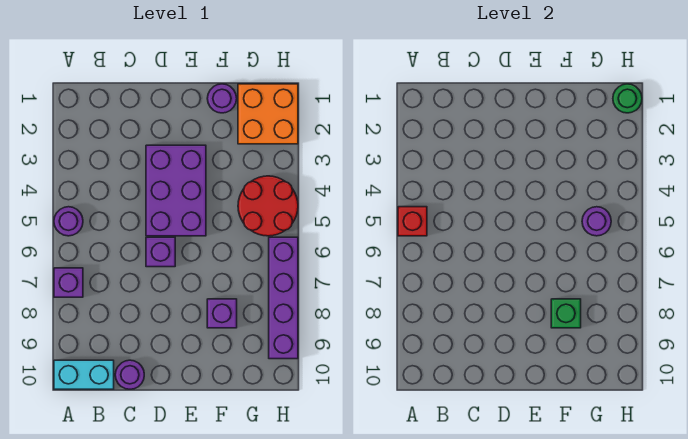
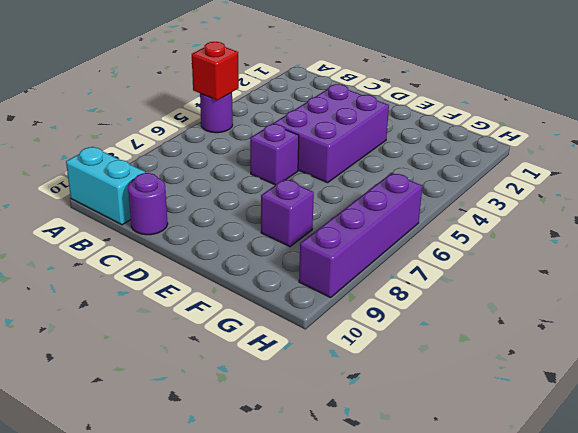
none -> purple 1x1 brick [54,268,83,297]
none -> purple 1x1 round brick [207,84,237,113]
none -> orange 2x2 brick [238,84,298,144]

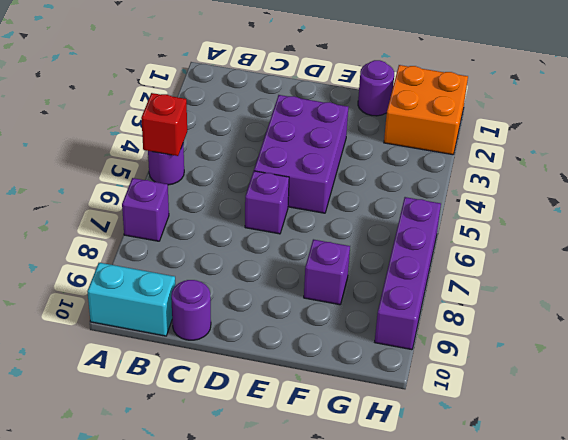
none -> red 2x2 round brick [238,176,298,236]
none -> green 1x1 brick [551,299,581,328]
none -> purple 1x1 round brick [582,207,611,236]

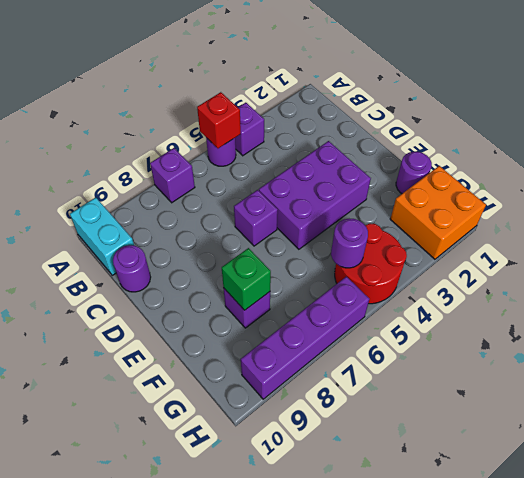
purple 1x1 brick [235,103,264,156] -> none
none -> green 1x1 round brick [613,84,642,113]

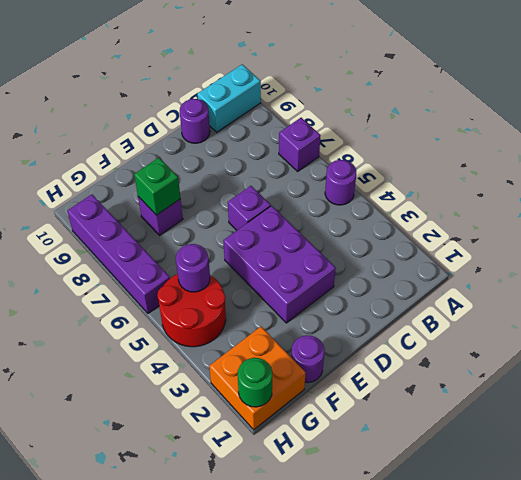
none -> red 1x1 brick [398,207,427,236]

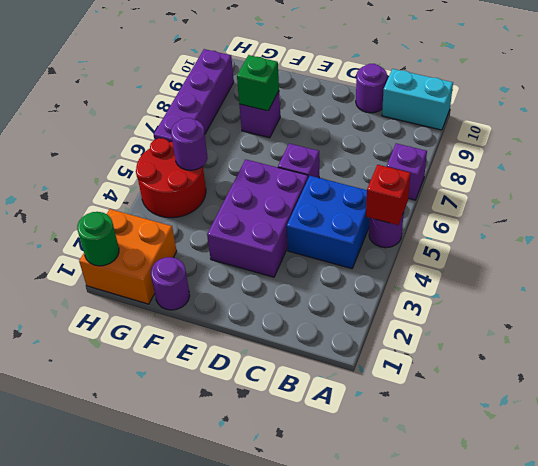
blue 2x2 brick [287,176,370,269] -> none

